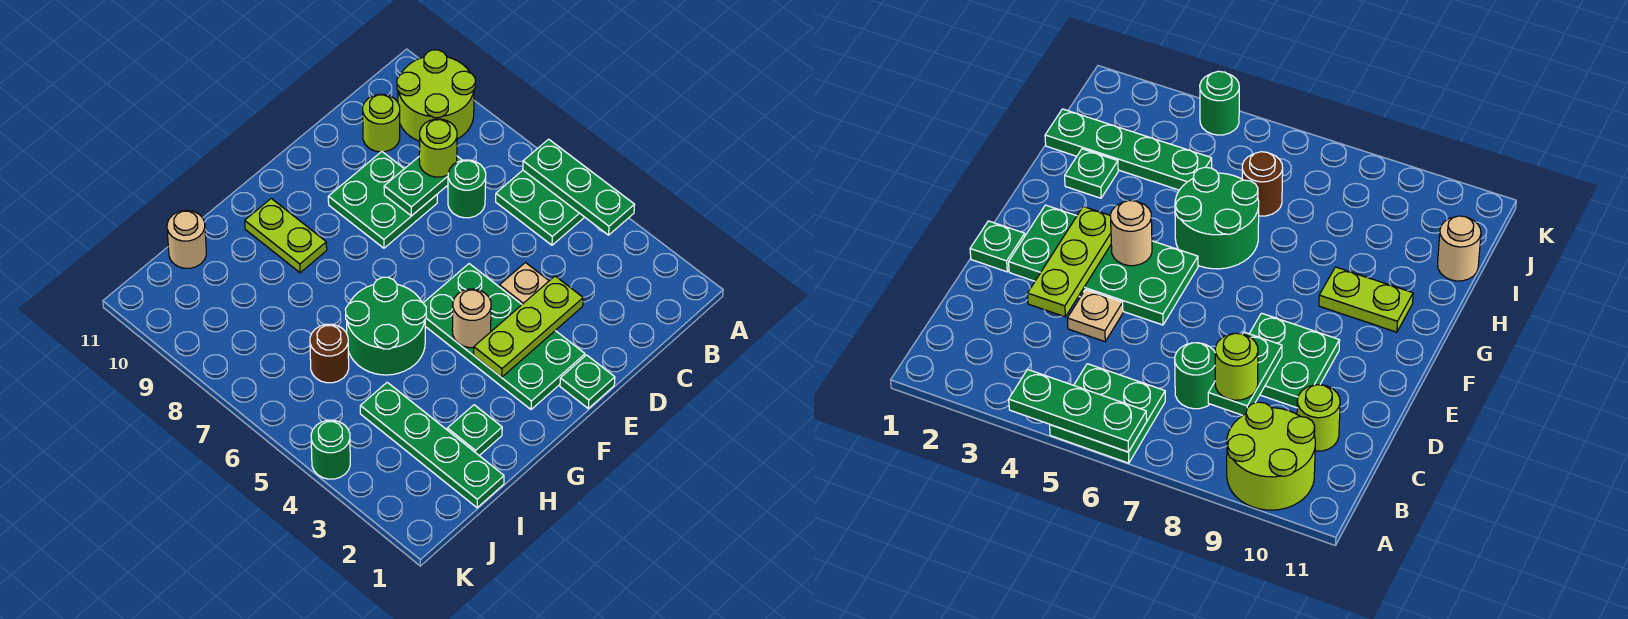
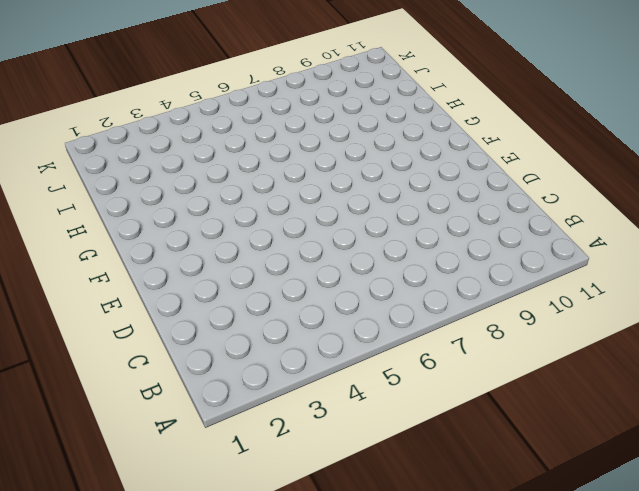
none -> green 2x2 plate [496,170,584,245]
none -> lime 2x2 round brick [397,50,475,141]
none -> green 1x1 round brick [448,160,486,218]

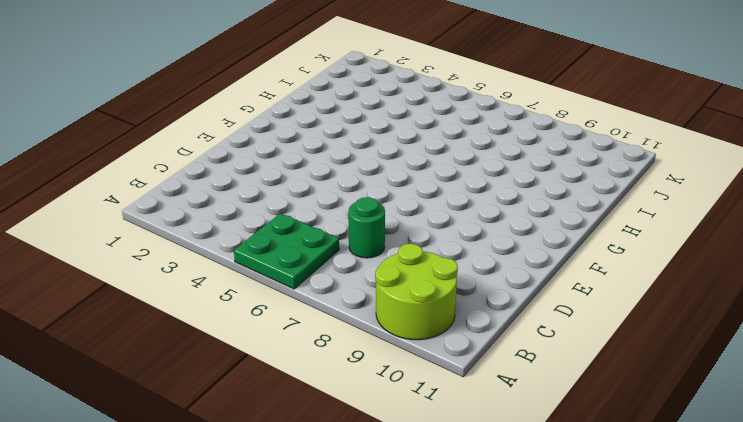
none -> lime 1x1 round brick [363,94,400,152]
none -> tan 1x1 plate [499,263,549,304]
none -> green 2x2 plate [328,152,437,248]

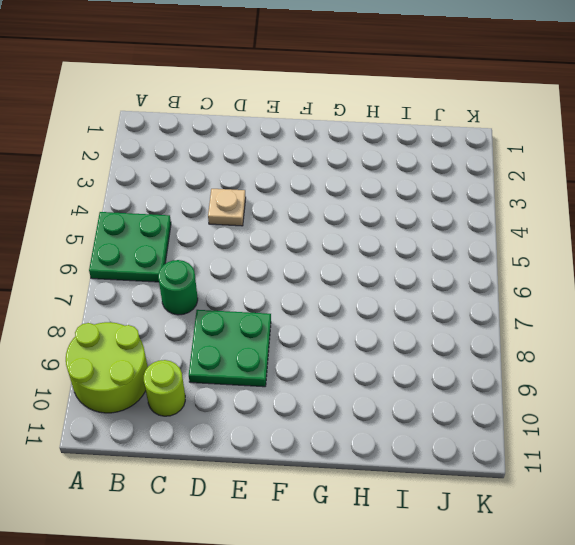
none -> green 1x1 plate [560,355,615,408]
none -> green 2x4 plate [424,264,585,409]
none -> green 2x2 round brick [345,277,426,375]

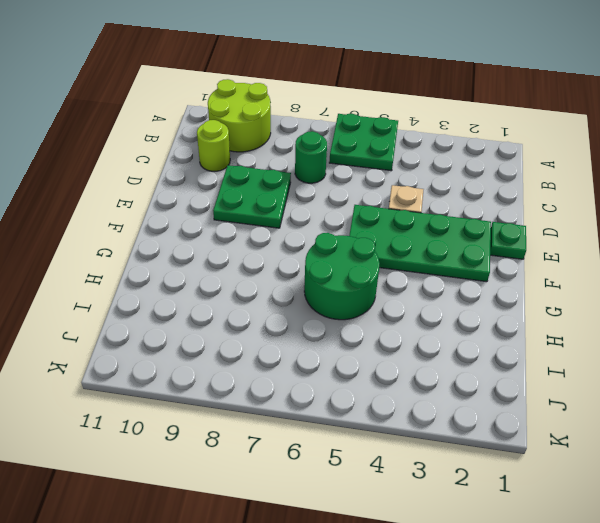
none -> lime 1x2 plate [245,198,327,273]
none -> green 1x1 plate [447,405,502,456]
none -> green 1x4 plate [360,382,504,508]

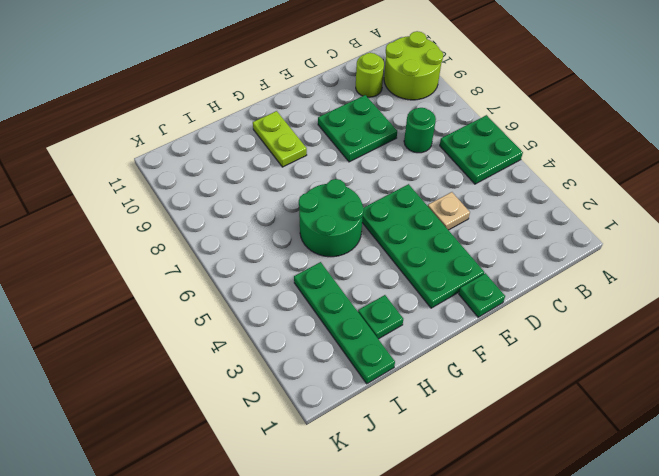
none -> brown 1x1 round brick [310,324,349,383]
none -> tan 1x1 round brick [167,210,206,268]
none -> green 1x1 round brick [311,420,350,479]

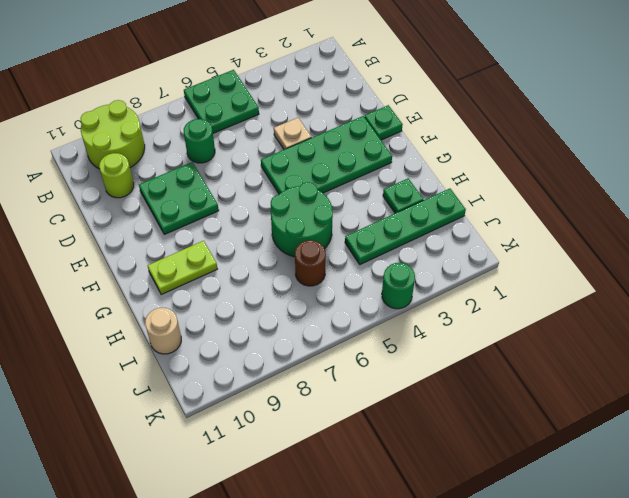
none -> green 1x3 plate [523,139,634,235]
none -> green 1x2 plate [384,156,462,216]
none -> lime 1x3 plate [474,276,583,377]

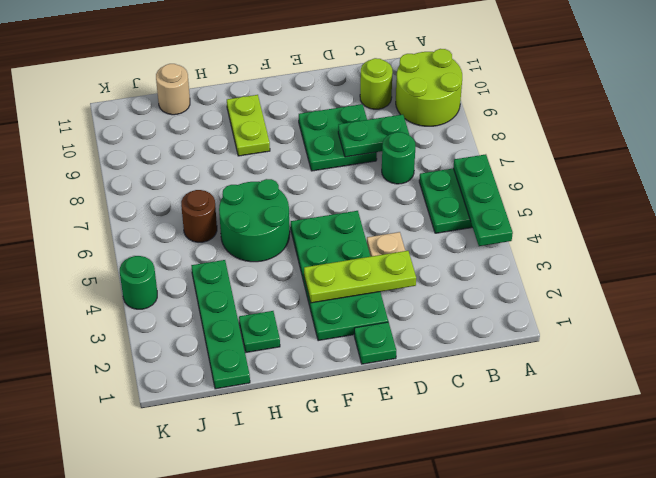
none -> tan 1x1 round brick [452,289,491,348]
none -> lime 1x1 round brick [419,119,457,177]

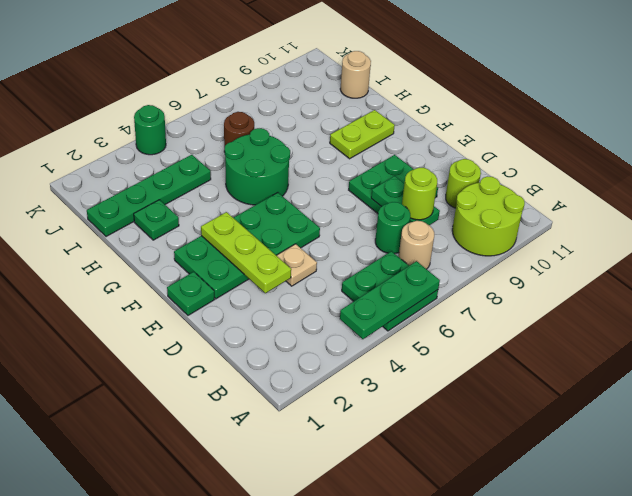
tan 1x1 round brick [399,221,434,269] -> tan 1x1 round brick moved to [452,289,491,348]

